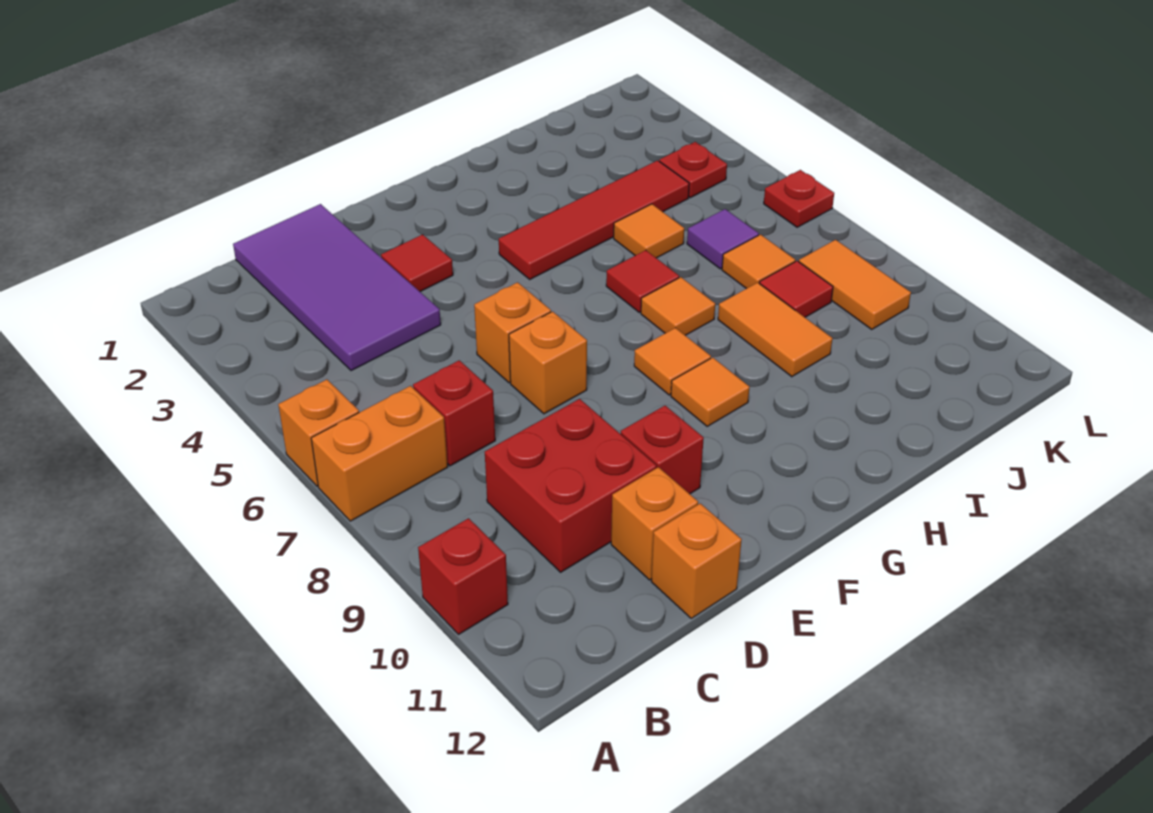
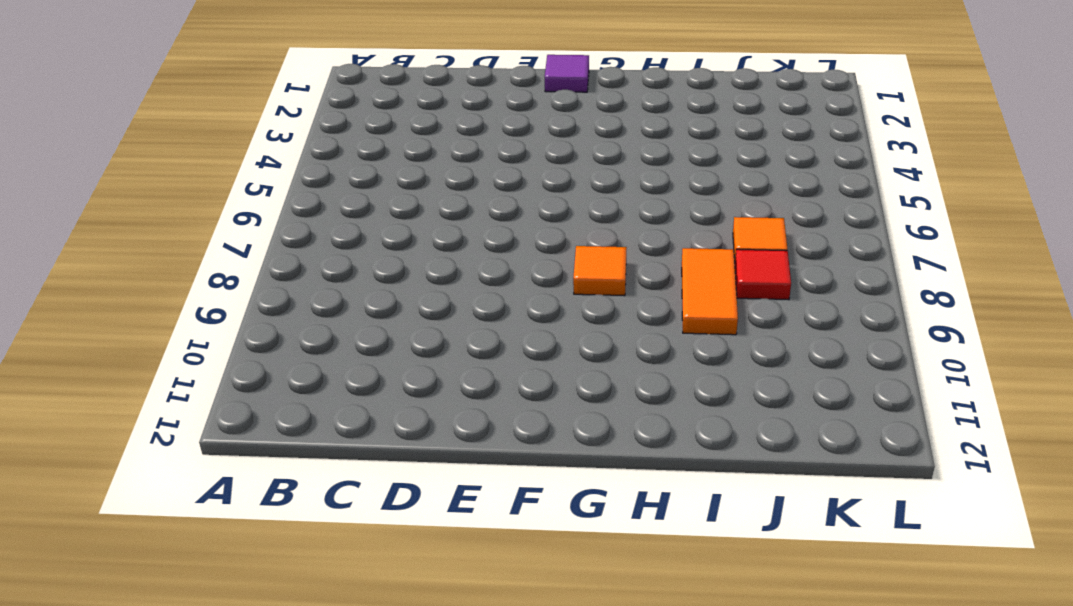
purple 1x1 tile [545,55,589,92] -> purple 1x1 tile moved to [687,209,759,269]
none -> orange 1x1 brick [278,379,359,486]
none -> orange 1x2 brick [311,386,448,521]
none -> red 1x1 brick [418,518,508,635]

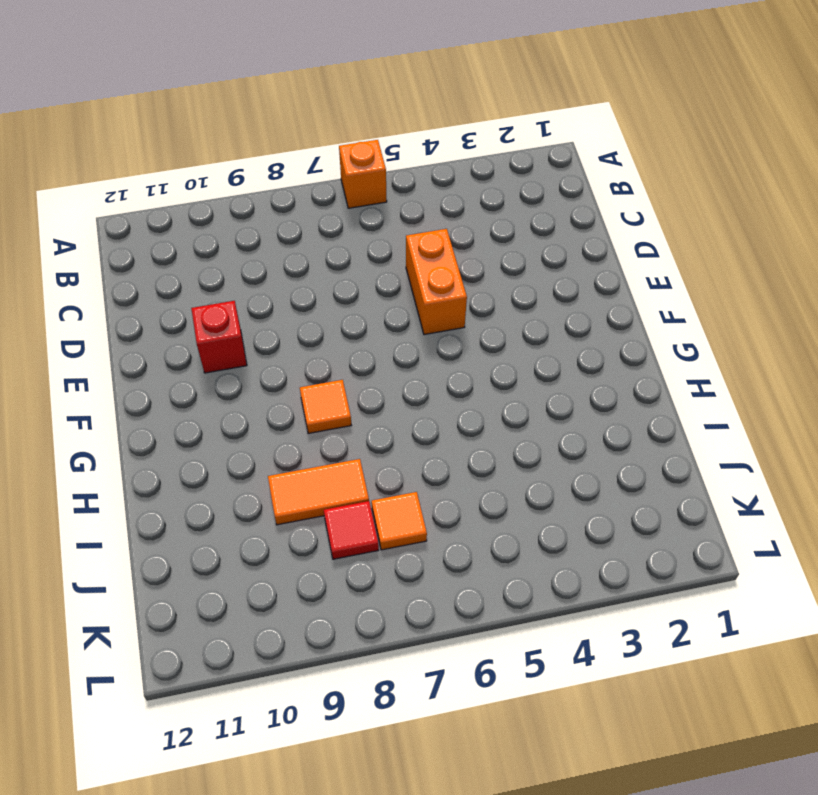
orange 1x2 brick [406,229,467,335] -> orange 1x2 brick moved to [311,386,448,521]
none -> red 1x1 brick [418,518,508,635]
none -> purple 2x4 tile [233,204,441,371]
none -> red 1x1 brick [413,360,495,466]

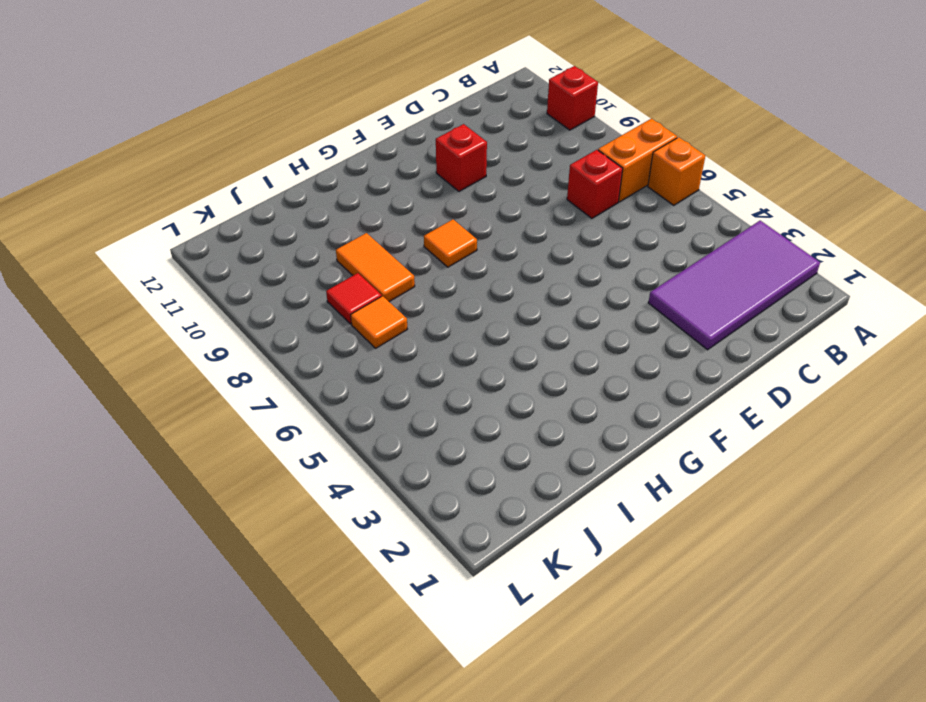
purple 2x4 tile [648,221,820,350] -> purple 2x4 tile turned to [233,204,441,371]
none -> red 2x2 brick [485,399,656,572]
none -> orange 1x1 brick [611,467,698,580]
none -> orange 1x1 brick [651,503,742,618]

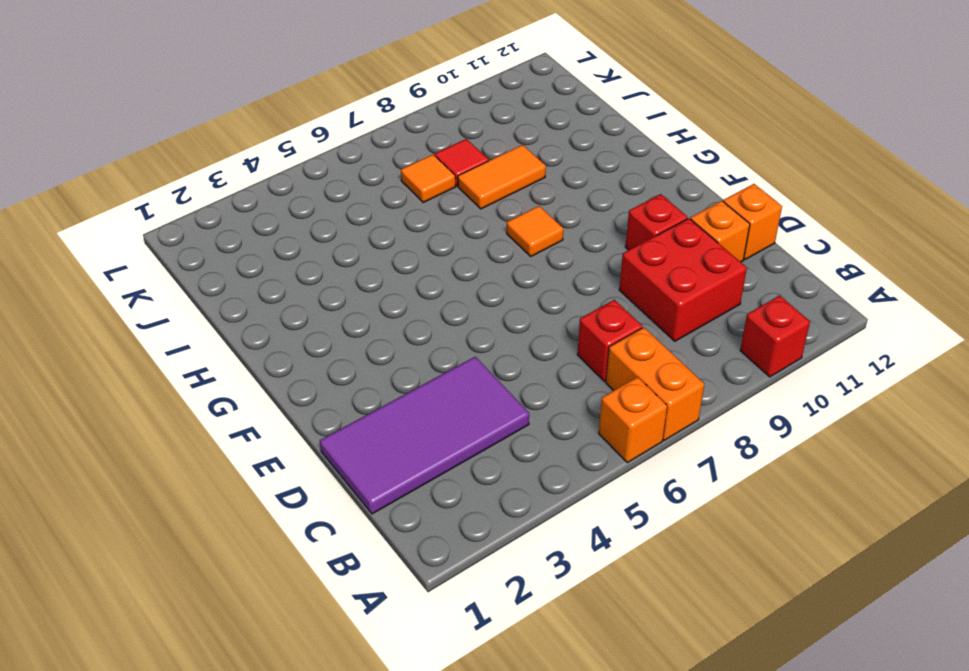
none -> red 1x1 tile [381,235,453,292]
none -> orange 1x1 brick [474,282,551,383]
none -> orange 1x1 brick [509,312,587,414]

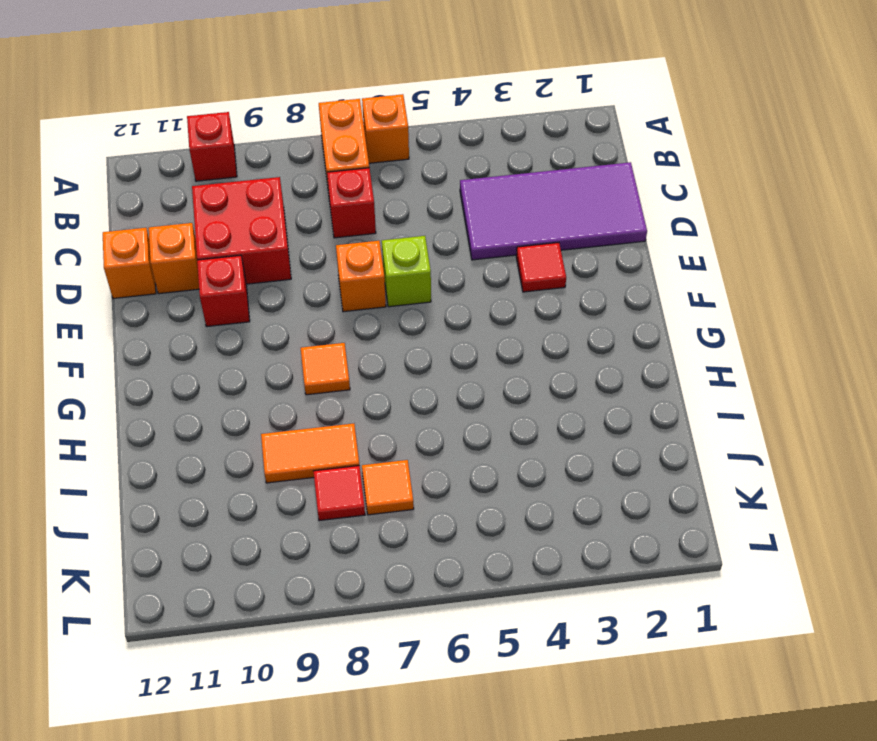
lime 1x1 brick [382,236,431,307] -> orange 1x1 brick [474,282,551,383]
none -> red 1x4 tile [499,160,689,279]
none -> orange 1x1 tile [671,358,749,426]
none -> red 1x1 tile [606,250,679,312]

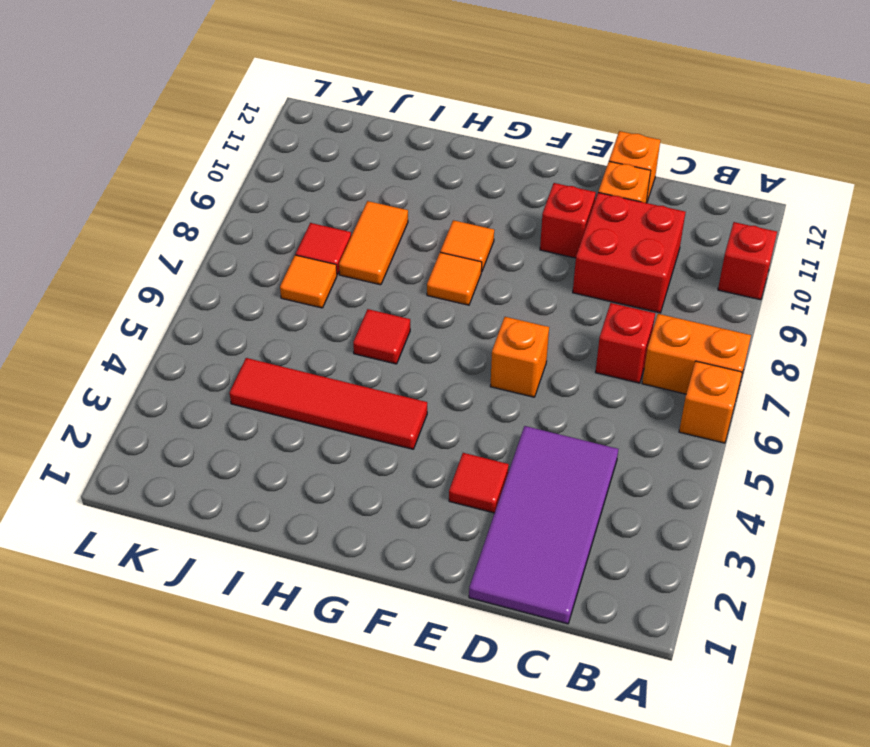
none -> orange 1x1 brick [509,312,587,414]
none -> orange 1x1 tile [641,277,715,335]
none -> orange 1x1 tile [614,204,684,258]

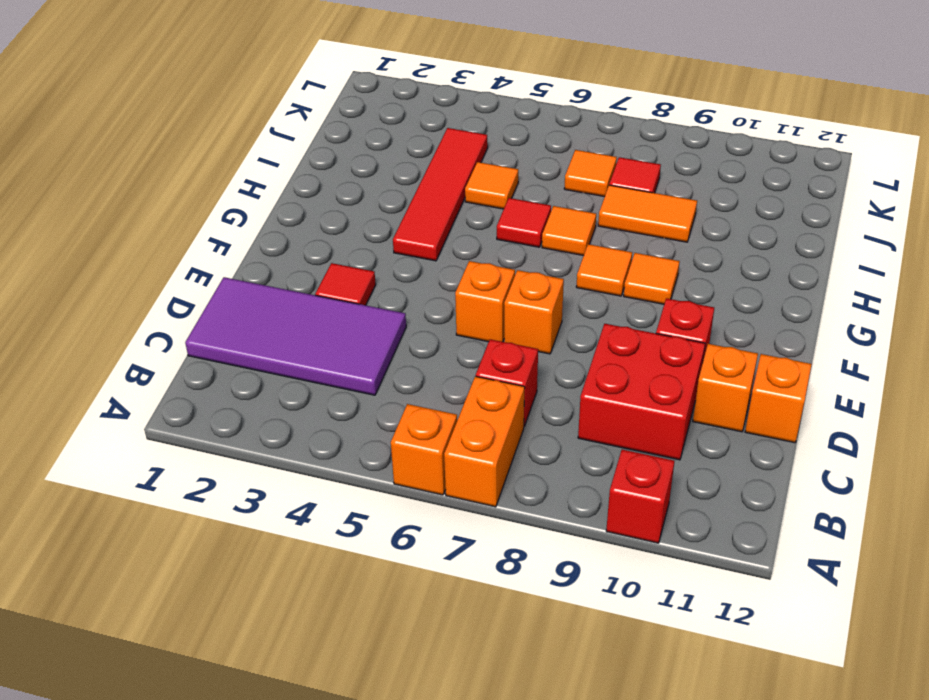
none -> purple 1x1 tile [687,209,759,269]
none -> red 1x1 plate [659,142,727,198]
none -> orange 1x2 tile [799,240,911,329]

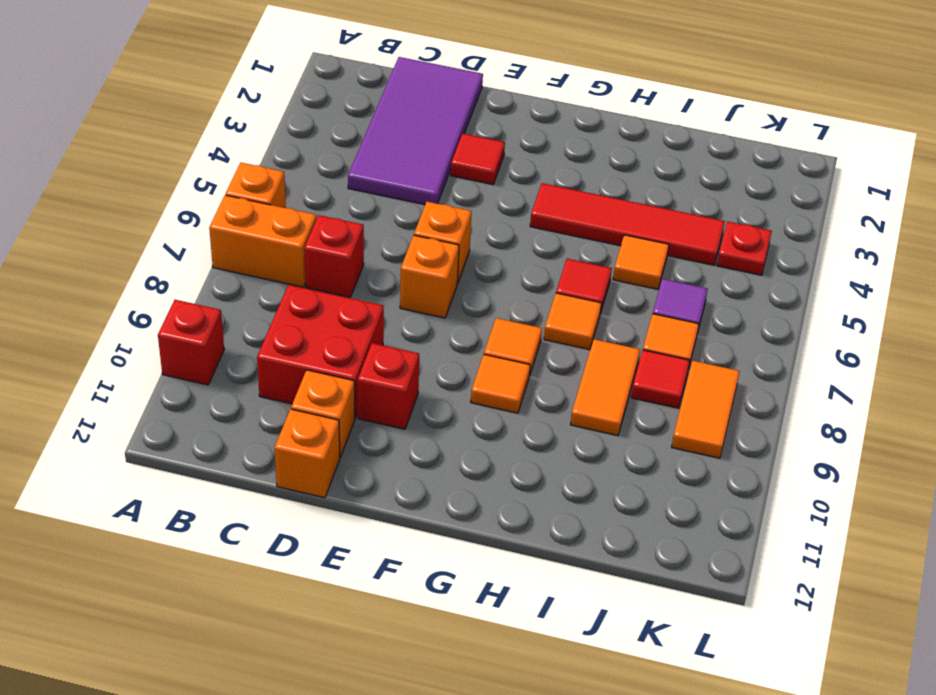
none -> red 1x1 plate [764,170,834,227]

